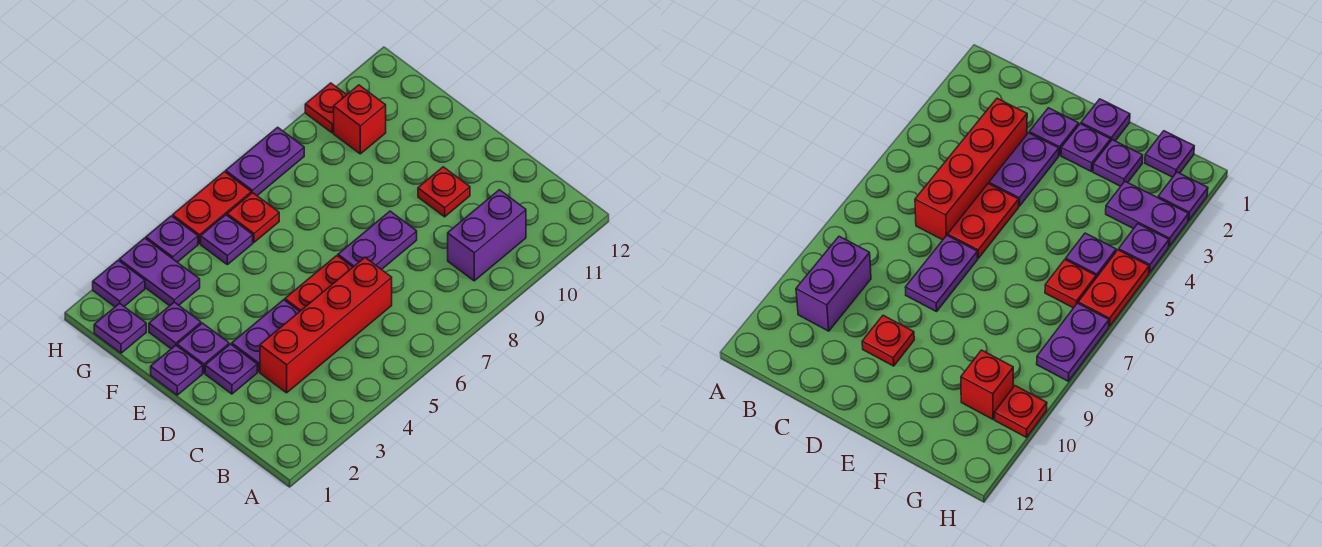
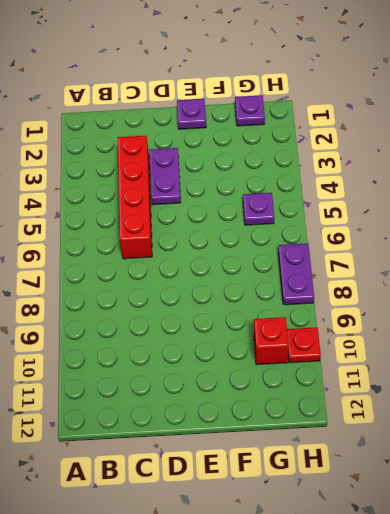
none -> purple 1x2 brick [448,190,526,281]
none -> purple 1x1 plate [205,344,257,394]
none -> red 1x2 plate [285,256,353,312]

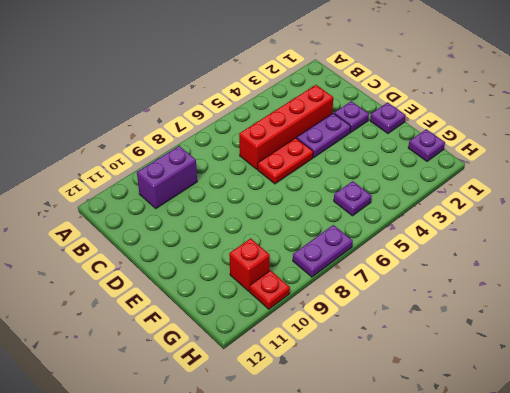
none -> purple 1x2 plate [338,211,417,270]
none -> red 1x1 plate [418,167,470,217]
none -> purple 1x1 plate [177,323,229,373]

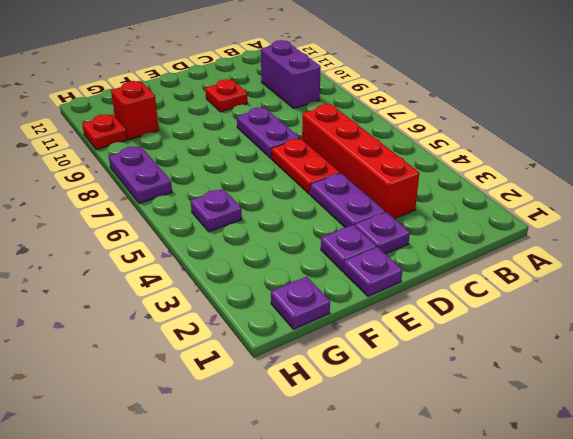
none -> purple 1x1 plate [149,302,201,349]
none -> purple 1x2 plate [119,238,200,306]
none -> red 1x1 plate [227,193,279,242]

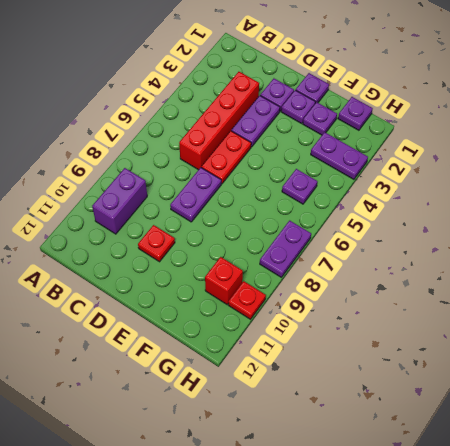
none -> red 1x1 plate [227,193,279,242]
none -> purple 1x1 plate [93,260,145,307]
none -> purple 1x1 plate [146,216,198,262]

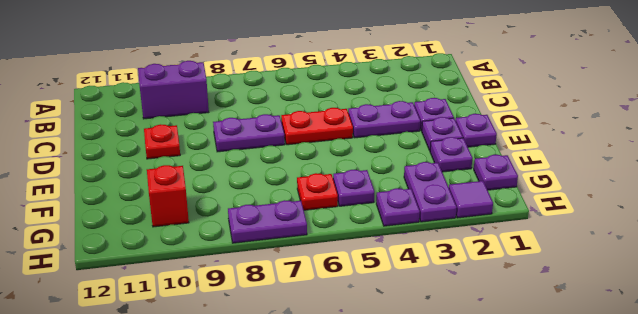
purple 1x1 tile [449,181,493,218] -> purple 1x1 plate [93,260,145,307]
none -> red 1x4 brick [260,258,392,393]
none -> red 1x2 plate [173,172,251,244]
none -> red 1x1 plate [305,83,346,133]

